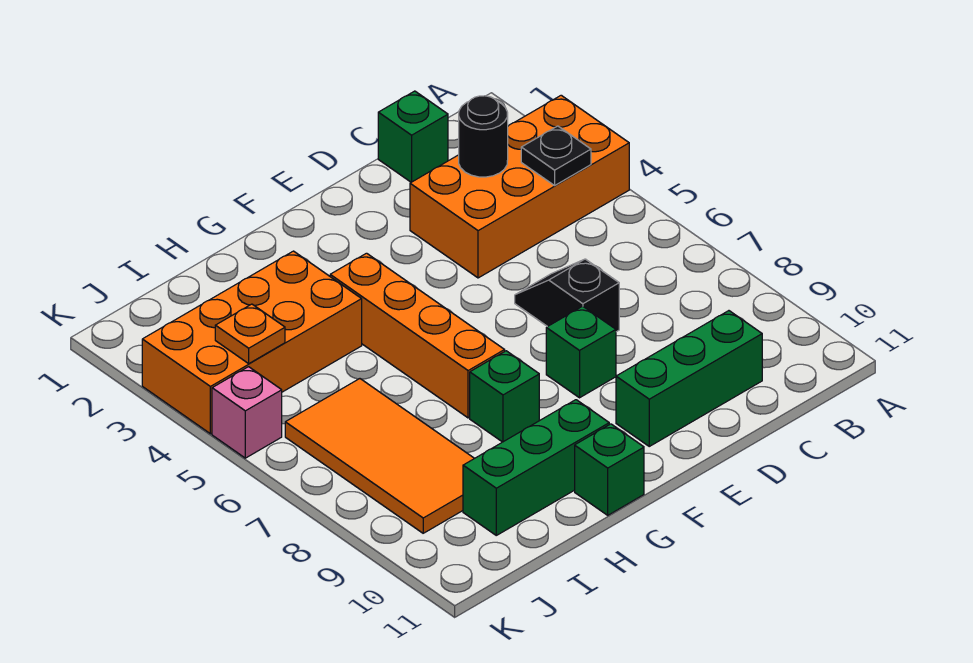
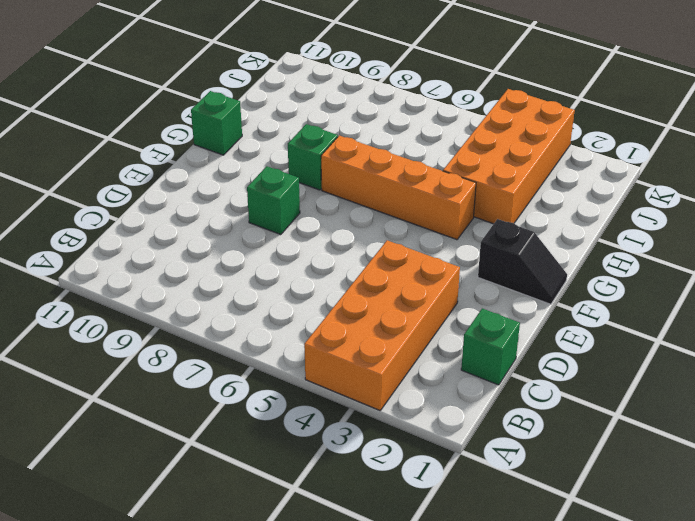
black 1x2 slope [478,219,567,304] -> black 1x2 slope moved to [515,259,619,332]
none -> green 1x3 brick [616,311,762,446]
none -> green 1x3 brick [463,400,609,535]
none -> orange 2x4 tile [285,379,474,533]

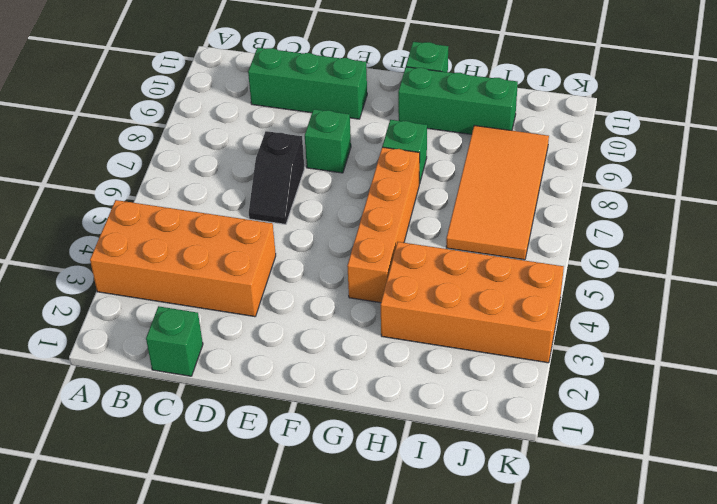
none -> pink 1x1 brick [212,367,282,458]
none -> black 1x1 plate [521,126,591,185]
none -> black 1x1 round brick [459,96,508,177]

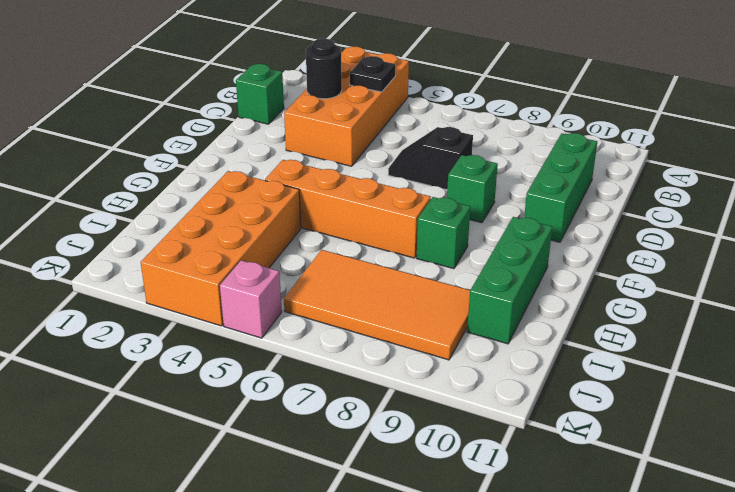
none -> green 1x1 brick [575,424,644,515]
none -> orange 1x1 plate [215,304,285,363]

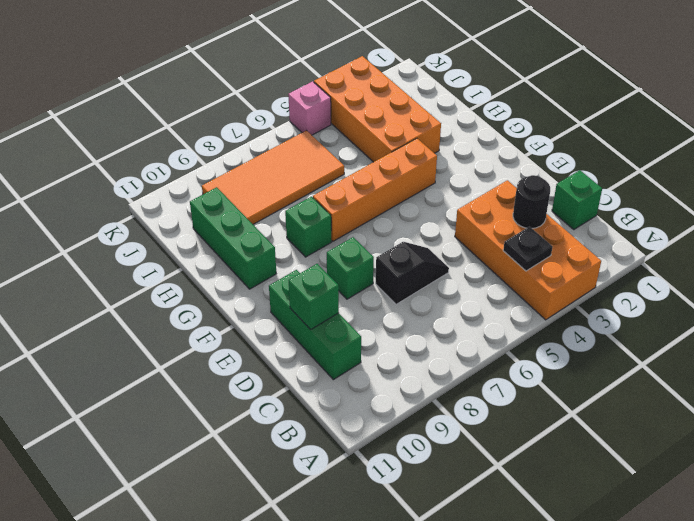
green 1x1 brick [289,264,339,330] -> green 1x1 brick moved to [575,424,644,515]
none -> orange 1x1 plate [215,304,285,363]

